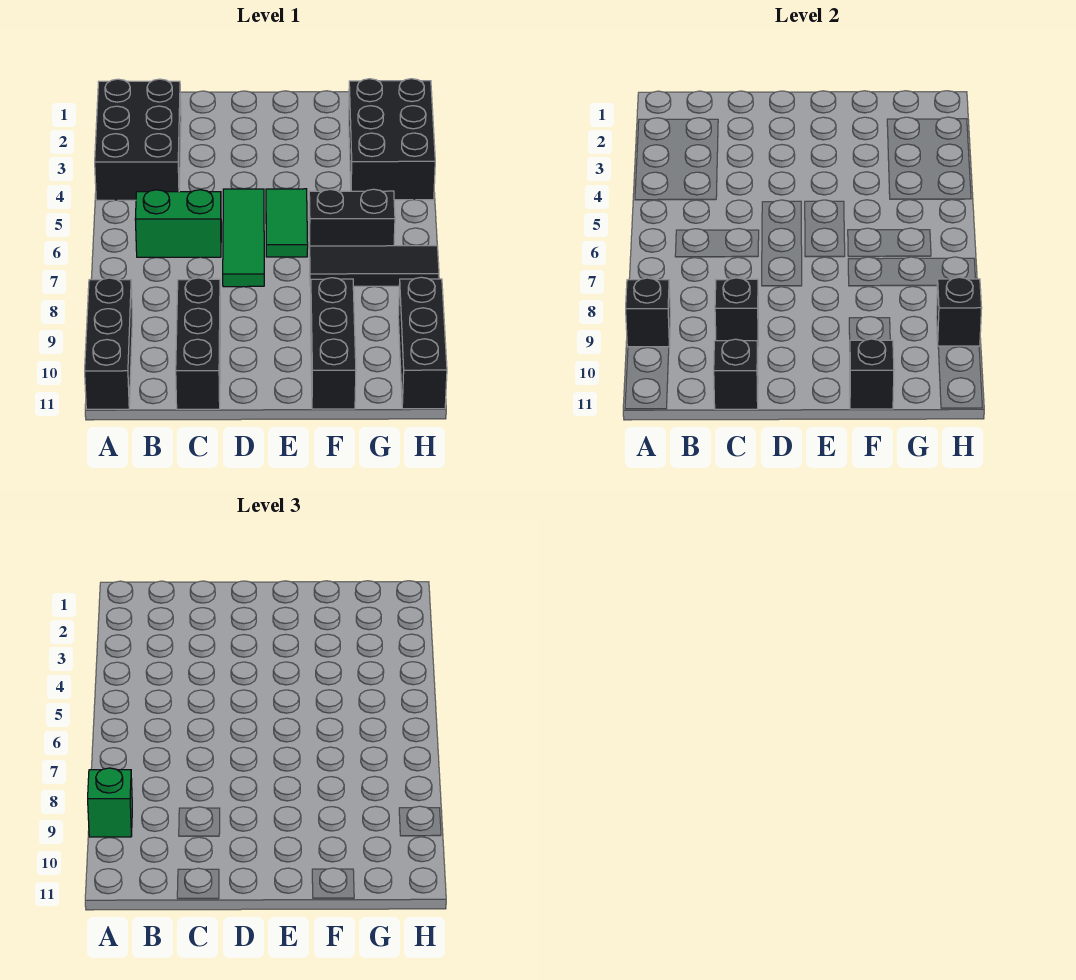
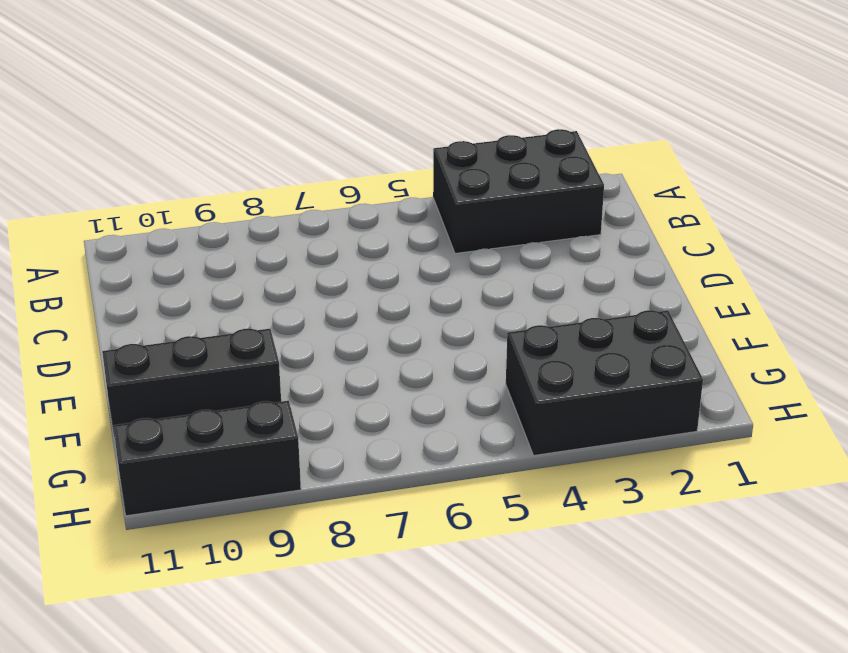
none -> black 1x3 brick [85,278,132,409]
none -> green 1x2 brick [135,190,221,257]
none -> black 1x3 brick [176,278,220,409]

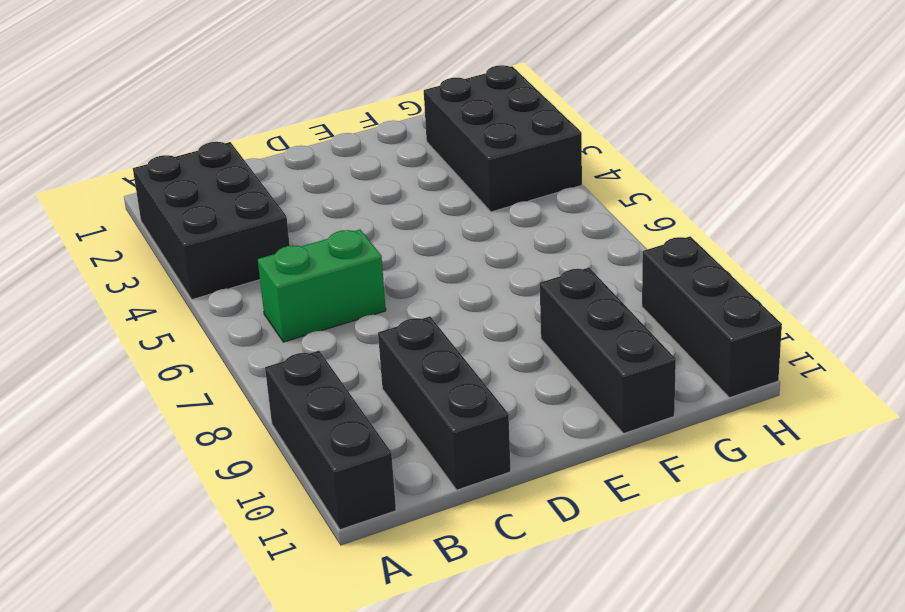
none -> green 1x3 tile [223,189,264,287]
none -> green 1x2 tile [266,189,308,257]
none -> black 1x2 brick [309,189,395,256]

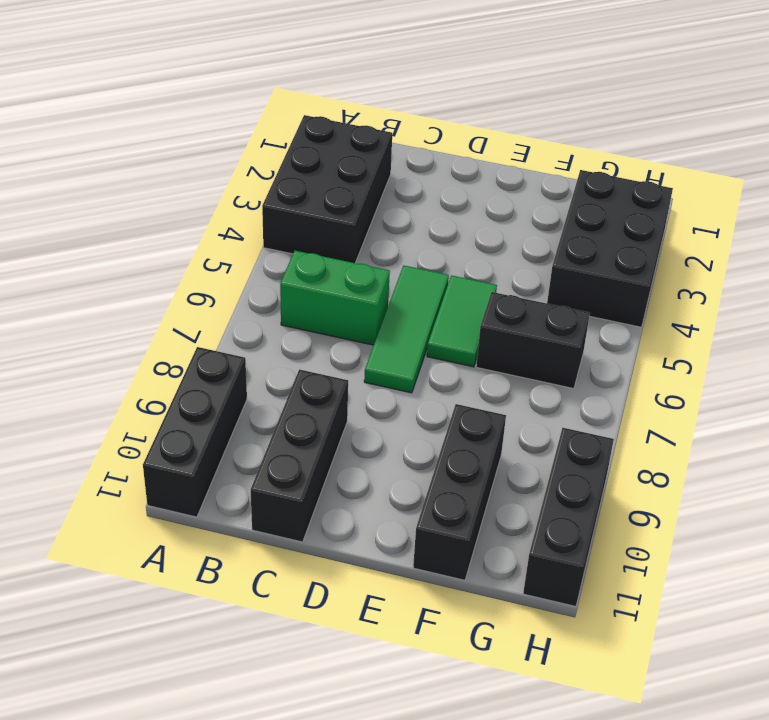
none -> black 1x3 tile [309,246,439,286]
none -> black 1x1 brick [626,278,670,347]
none -> black 1x1 brick [715,278,758,347]

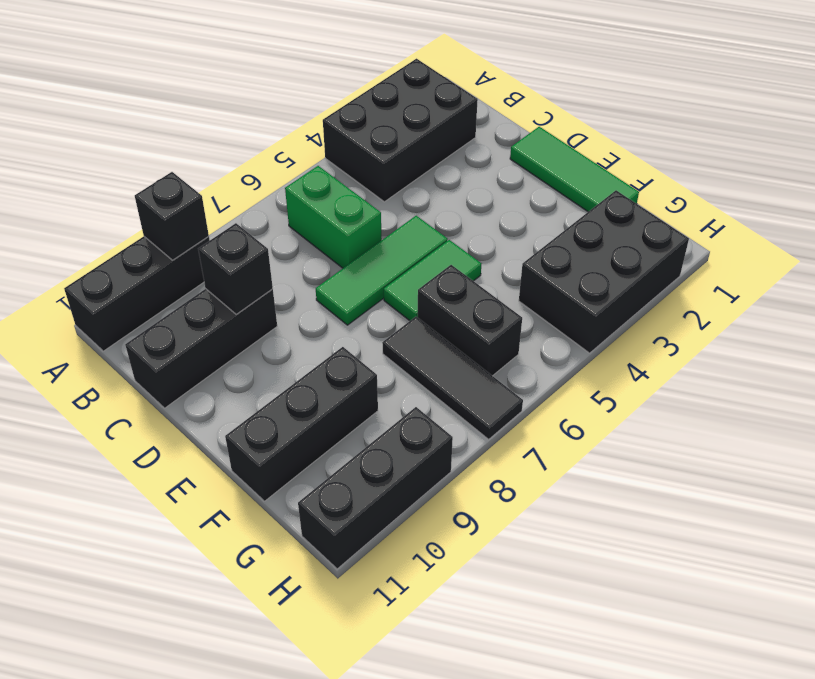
green 1x3 tile [510,127,639,212] -> none
none -> black 1x1 brick [714,339,758,409]
none -> black 1x1 brick [850,339,894,409]
none -> black 1x1 brick [936,277,982,346]

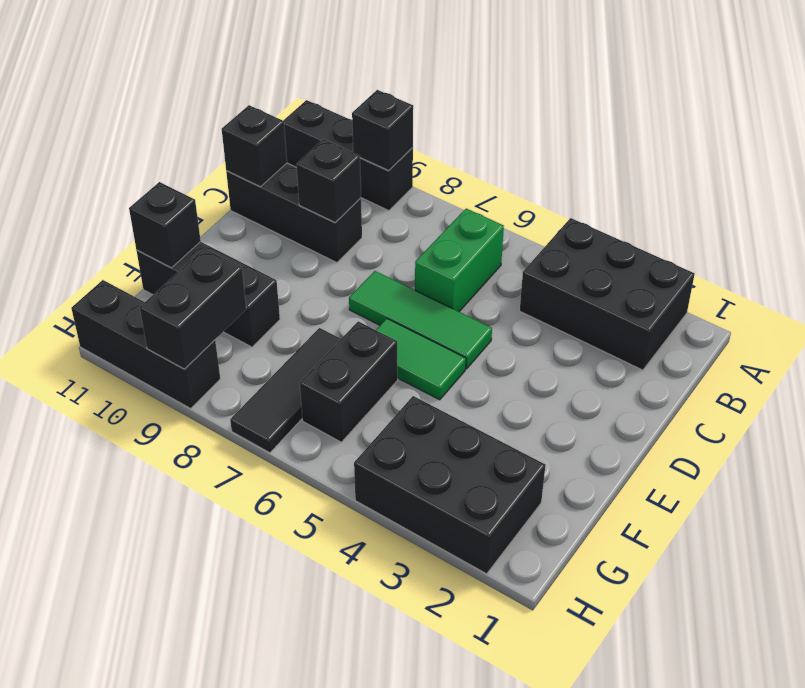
black 1x2 brick [140,248,246,369] -> black 1x1 brick [936,277,982,346]
none -> green 1x1 brick [88,768,132,837]

